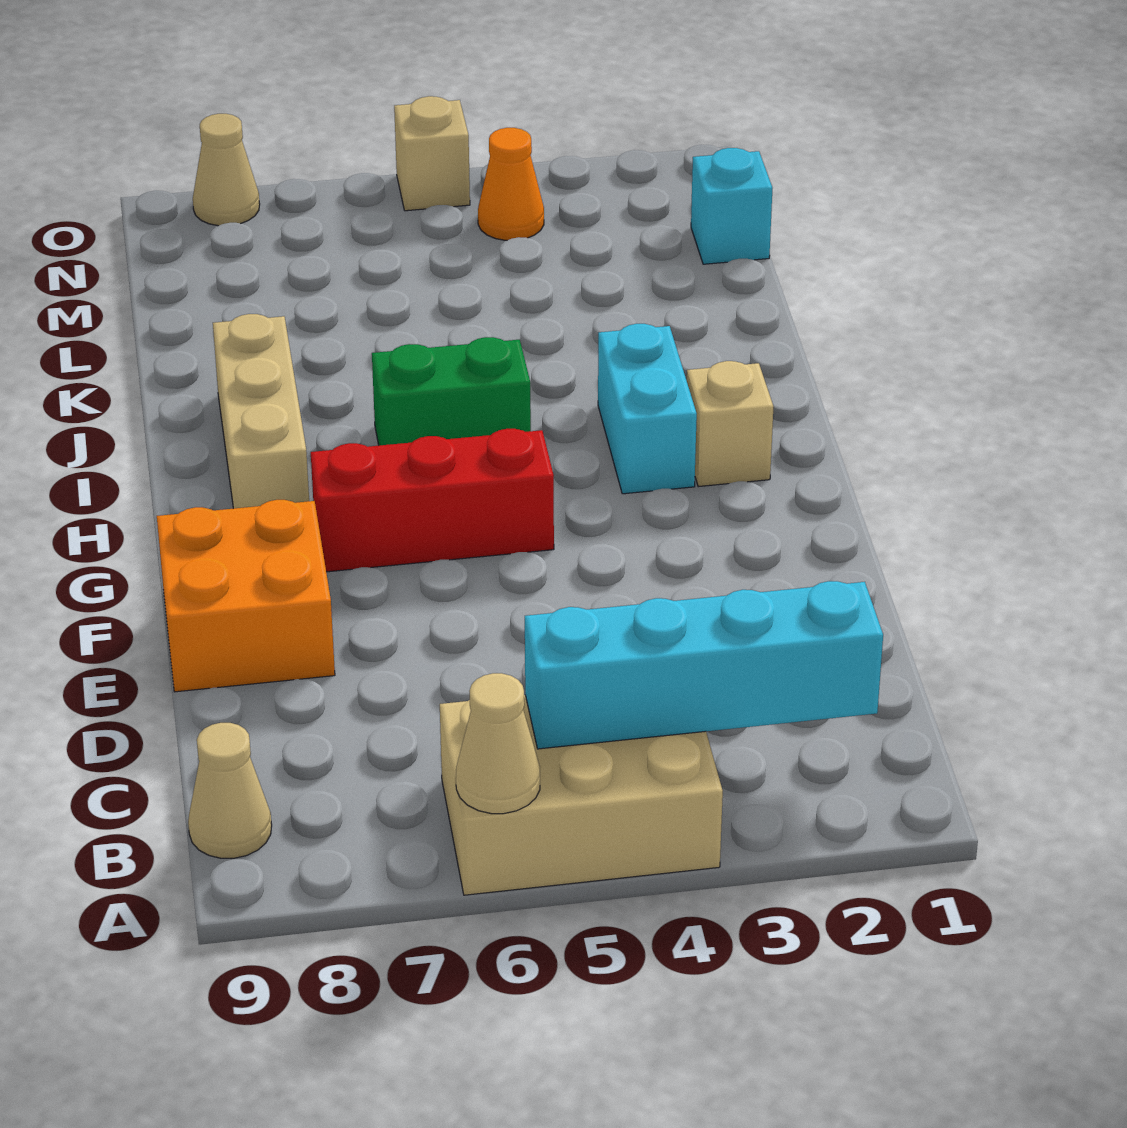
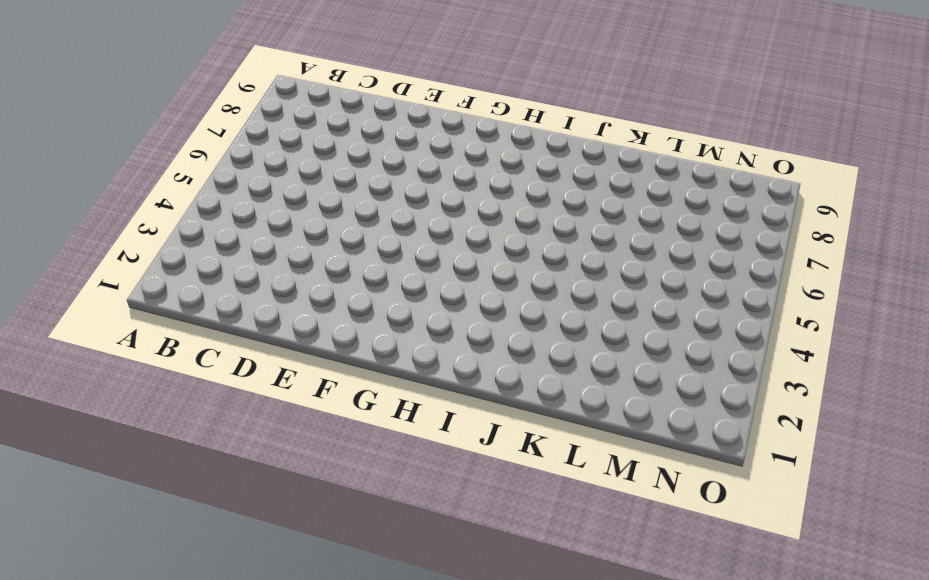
none -> tan 2x3 brick [440,695,723,895]
none -> tan 1x1 cone [188,723,272,858]
none -> orange 2x2 brick [157,500,335,692]

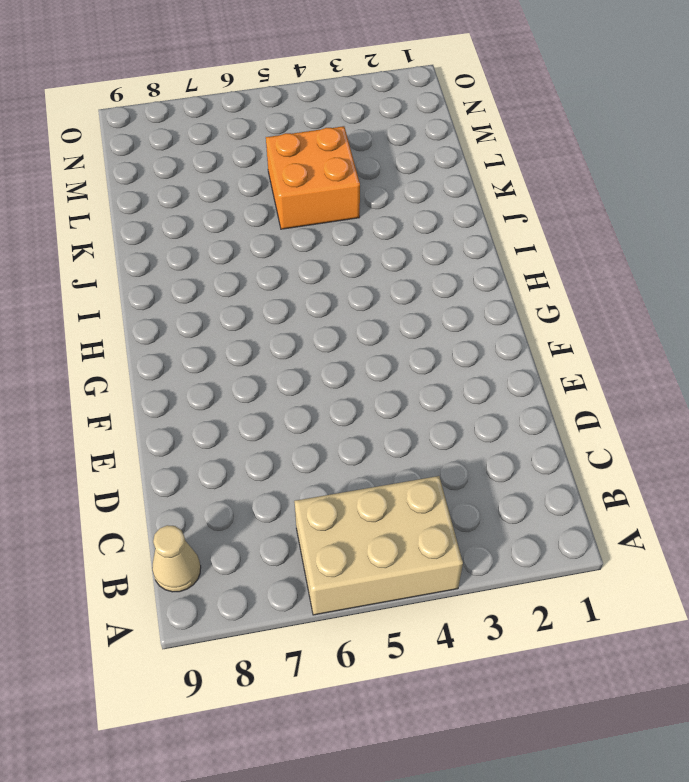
orange 2x2 brick [266,126,360,229] -> orange 2x2 brick moved to [157,500,335,692]
none -> red 1x3 brick [311,429,554,572]
none -> tan 1x1 brick [687,361,774,487]
none -> cyan 1x2 brick [598,324,697,494]

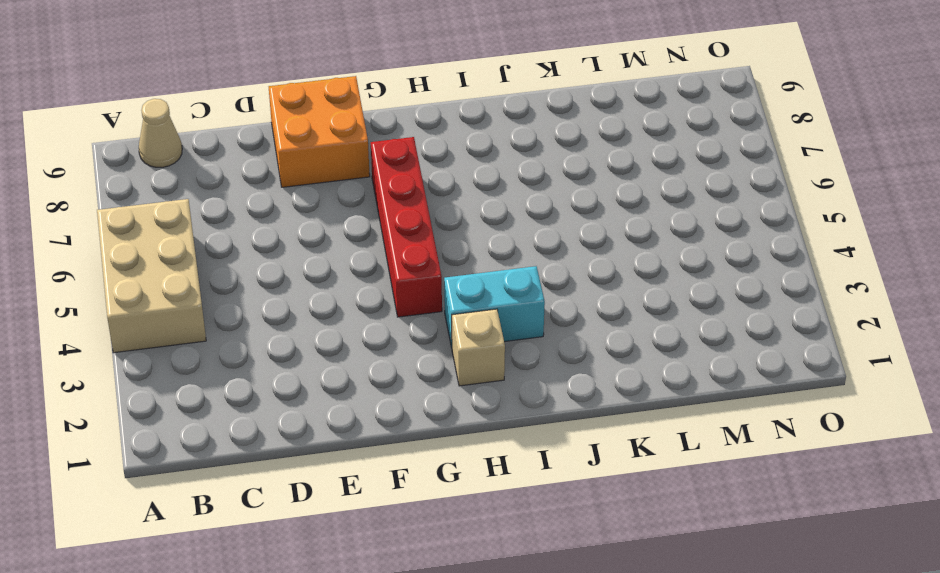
red 1x4 brick [371,137,442,317] -> red 1x3 brick [311,429,554,572]
none -> tan 1x3 brick [213,314,309,508]
none -> green 1x2 brick [372,337,531,445]
none -> cyan 1x1 brick [691,148,773,264]

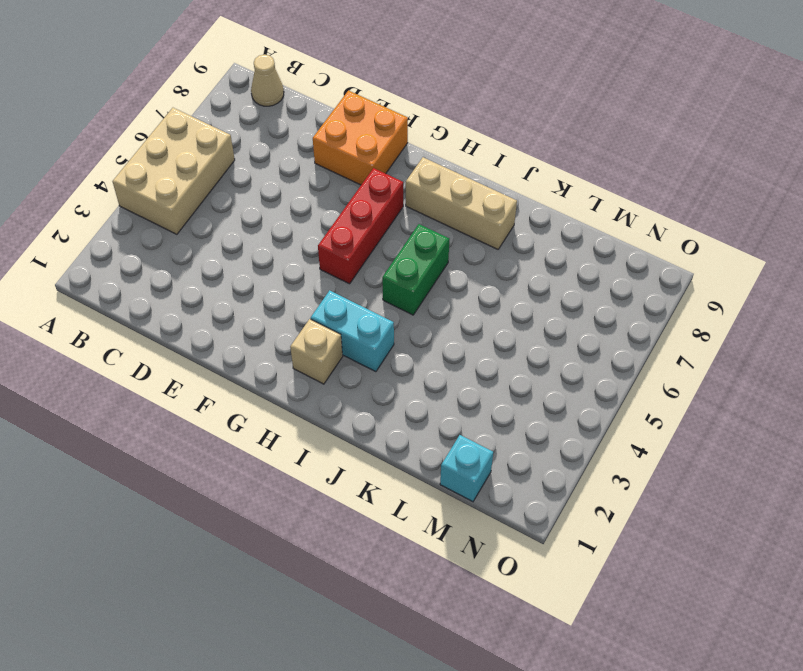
none -> orange 1x1 cone [478,128,544,240]
none -> tan 1x1 brick [394,96,470,211]
none -> tan 1x1 cone [193,114,260,226]

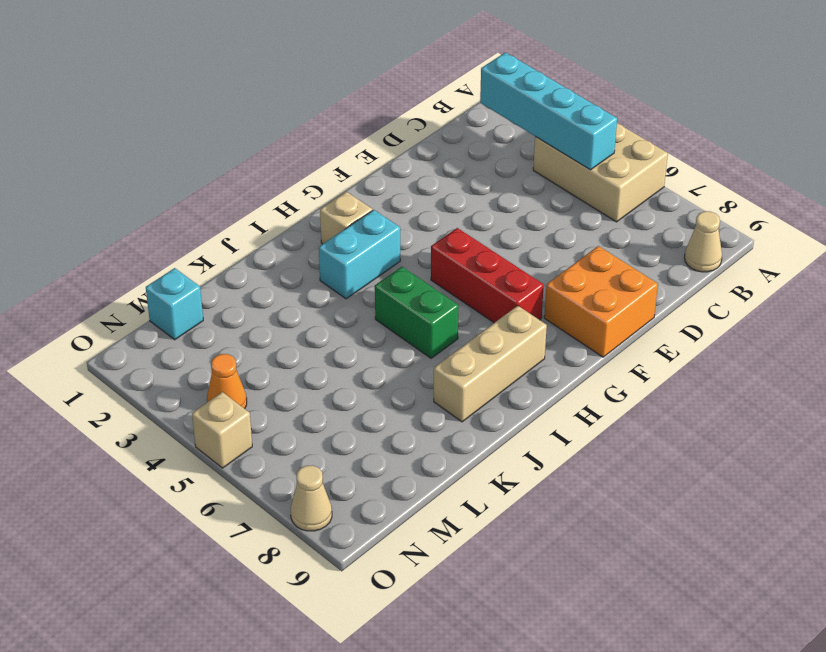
none -> tan 1x1 cone [456,673,540,814]

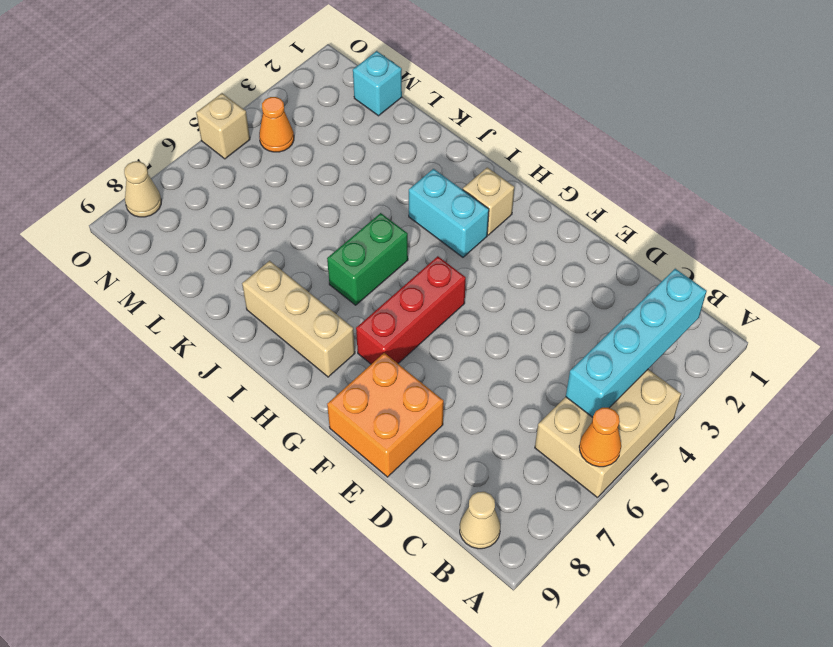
orange 1x1 cone [579,408,621,467] -> tan 1x1 cone [456,673,540,814]

